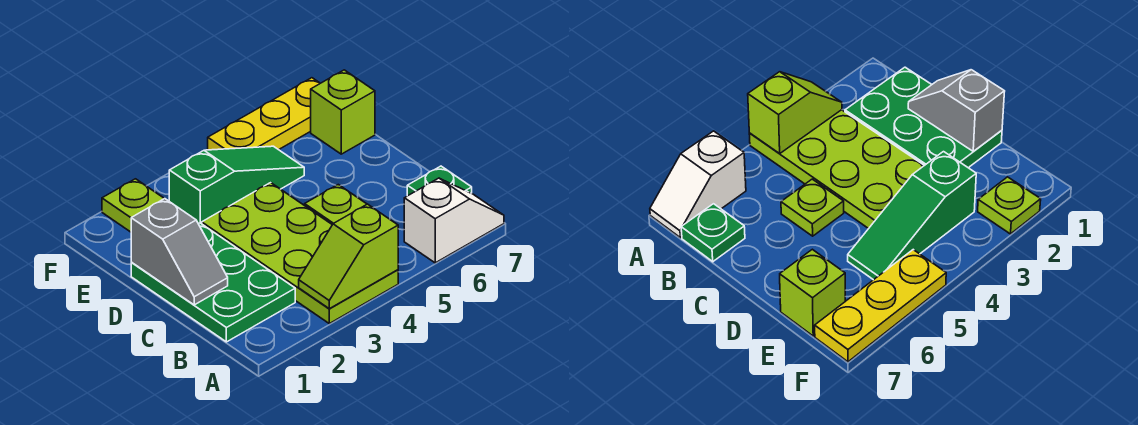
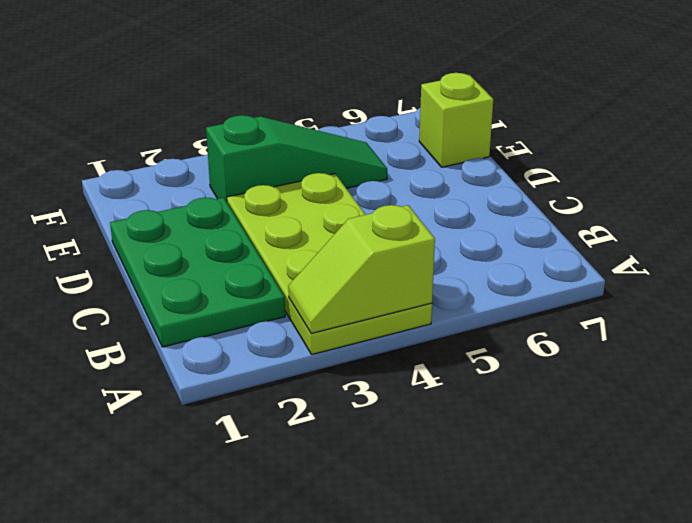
none -> white 1x2 slope [404,178,504,263]
none -> green 1x1 plate [407,166,472,196]

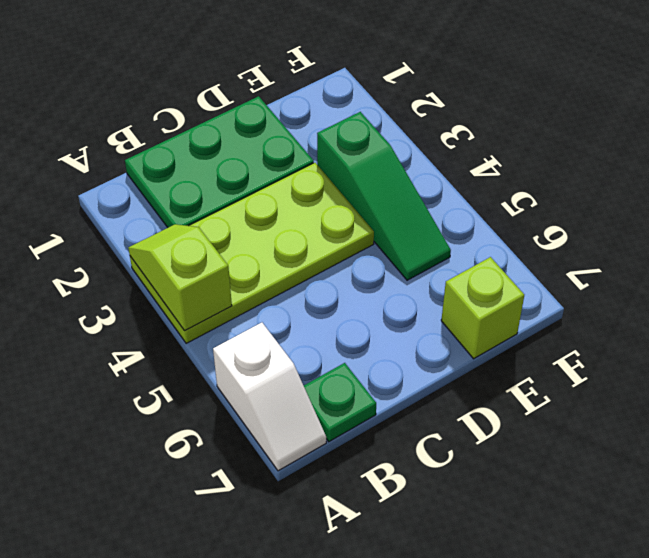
none -> lime 1x1 plate [305,185,367,225]
none -> lime 1x1 plate [102,179,164,232]

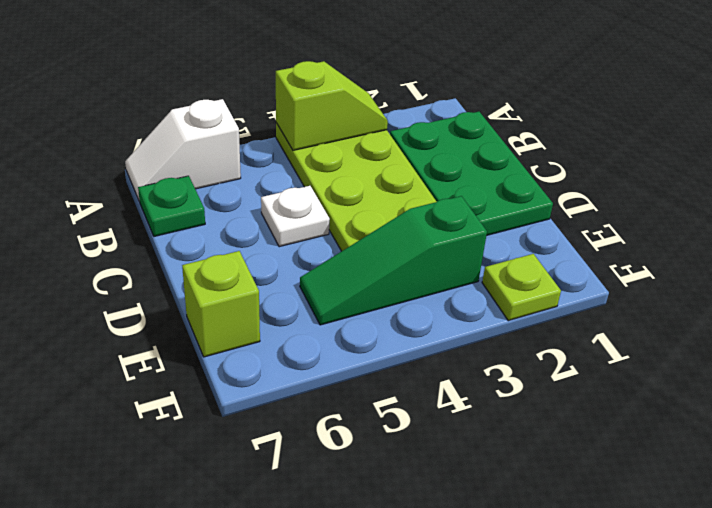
white 1x1 plate [261,186,330,247] -> lime 1x1 plate [305,185,367,225]
none -> yellow 1x3 plate [208,78,320,150]
none -> grey 1x2 slope [131,199,228,305]

